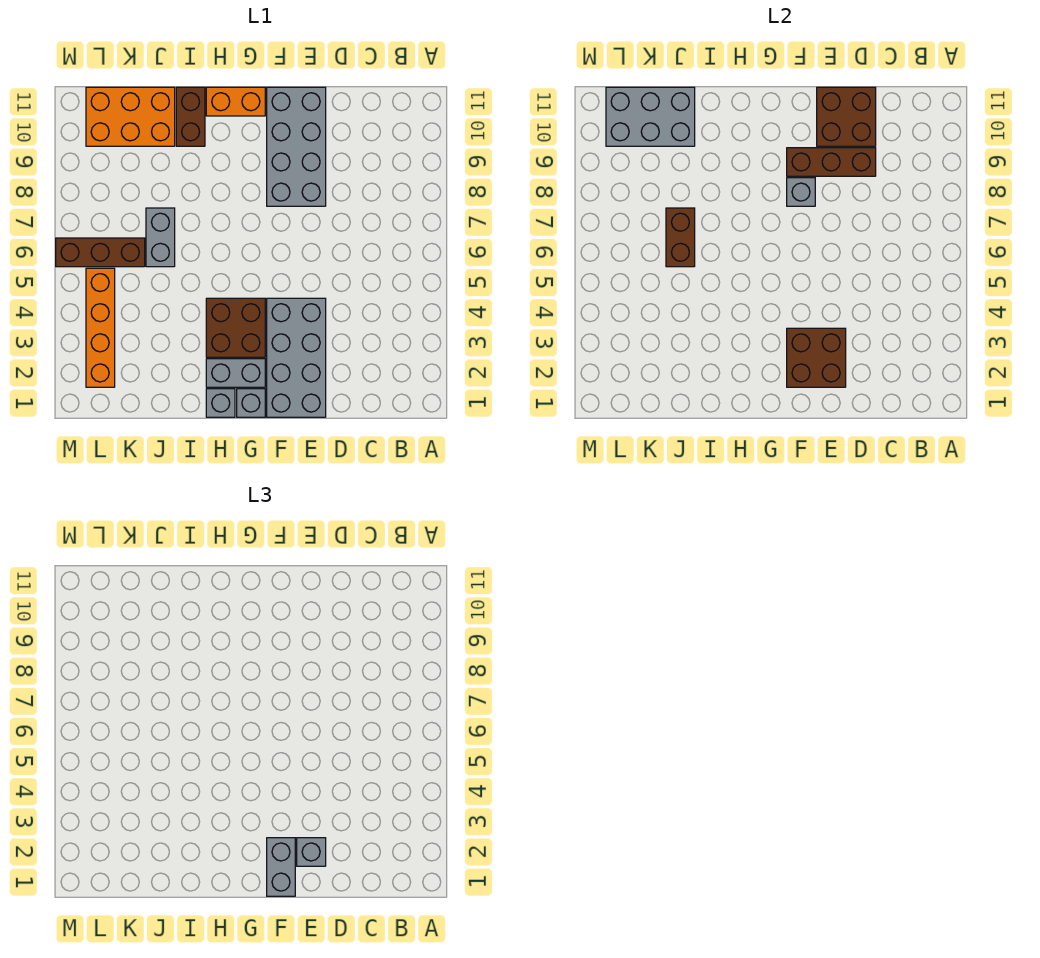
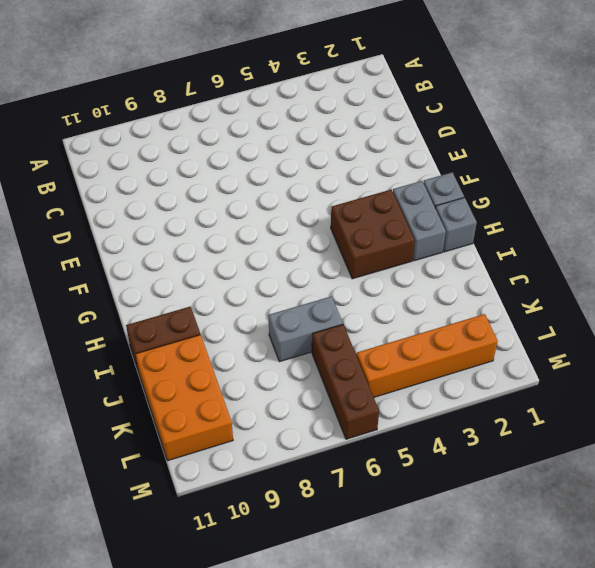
none -> grey 2x4 brick [267,298,326,417]
none -> grey 2x4 brick [267,87,326,206]
none -> orange 1x2 brick [206,87,265,116]

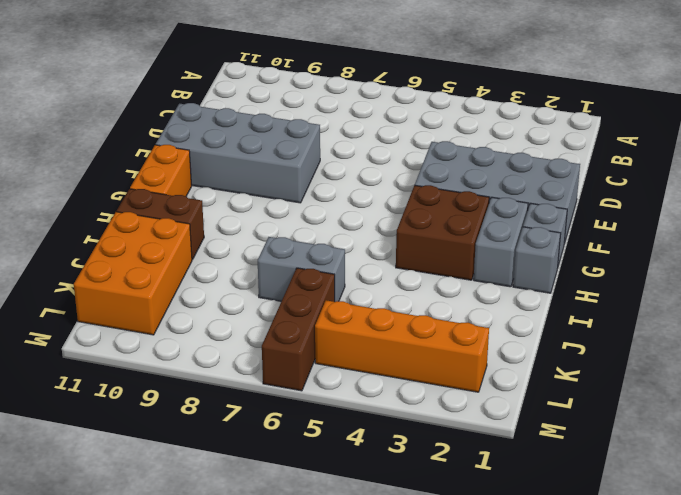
none -> brown 1x3 brick [787,148,876,176]
none -> brown 2x2 brick [817,87,876,146]
none -> brown 2x2 brick [787,328,846,387]

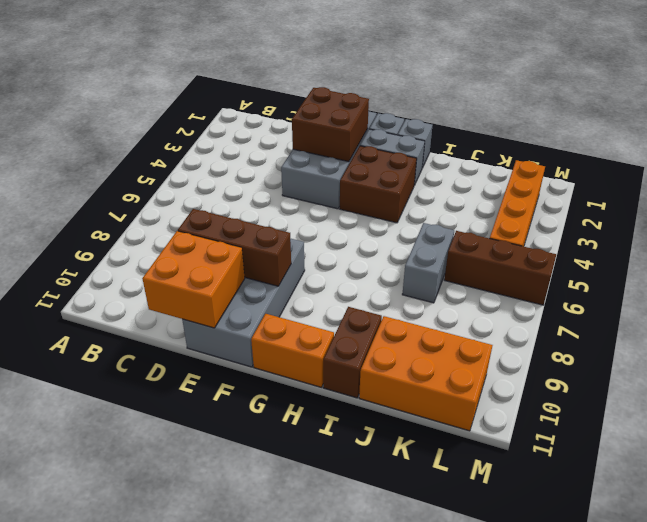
orange 2x2 brick [142,231,245,328] -> brown 2x2 brick [817,87,876,146]
none -> grey 1x1 brick [787,178,815,206]
none -> brown 1x2 brick [666,208,695,267]
none -> grey 2x3 brick [606,87,695,146]

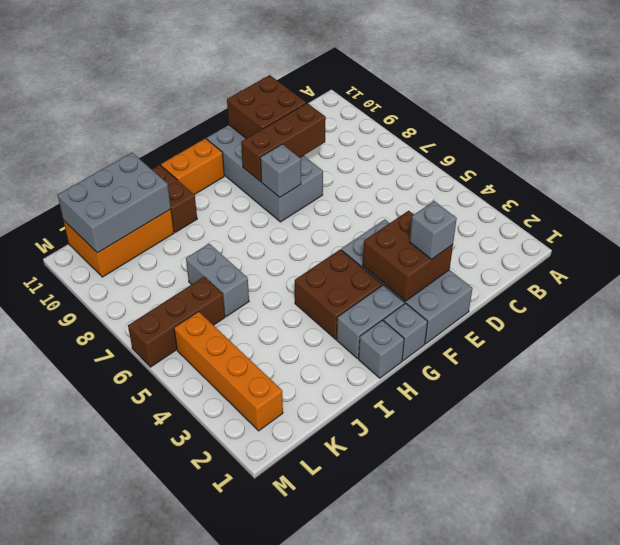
none -> brown 1x2 brick [666,208,695,267]
none -> grey 1x2 brick [267,838,295,896]

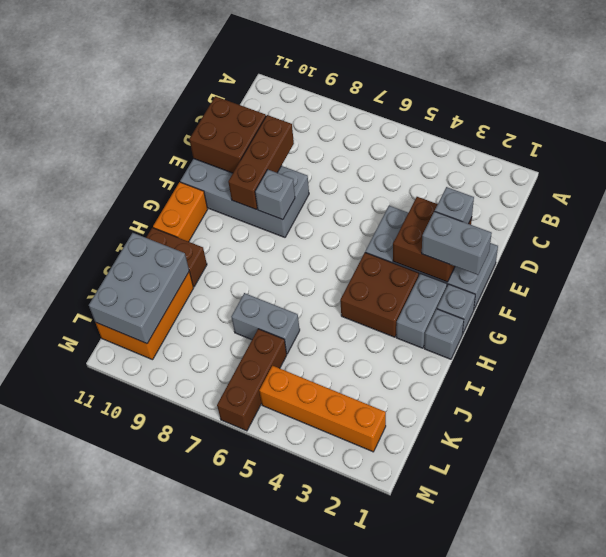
none -> brown 1x2 brick [666,208,695,267]

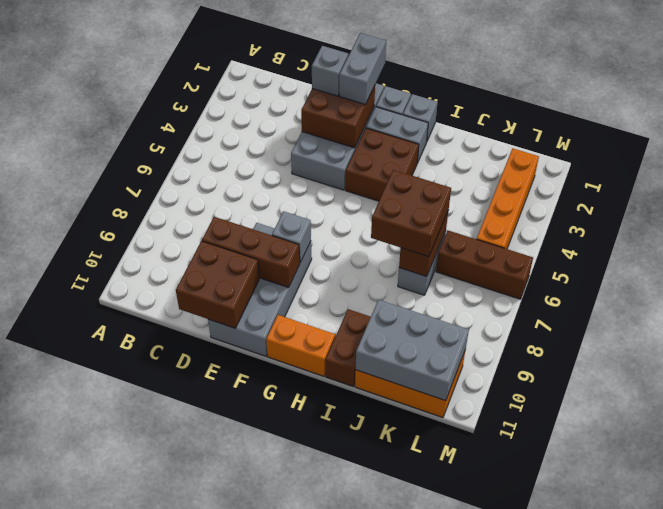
brown 2x2 brick [371,170,451,257] -> none

